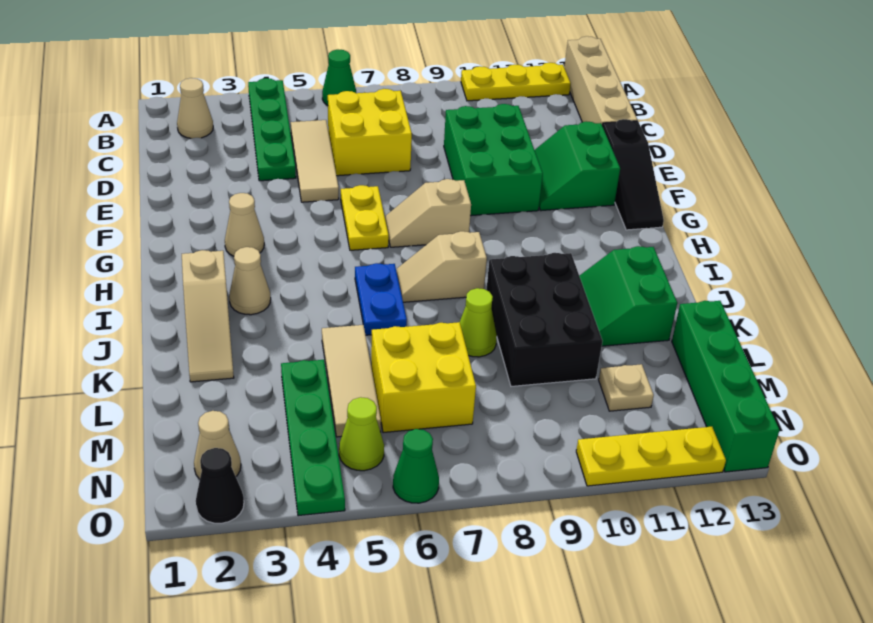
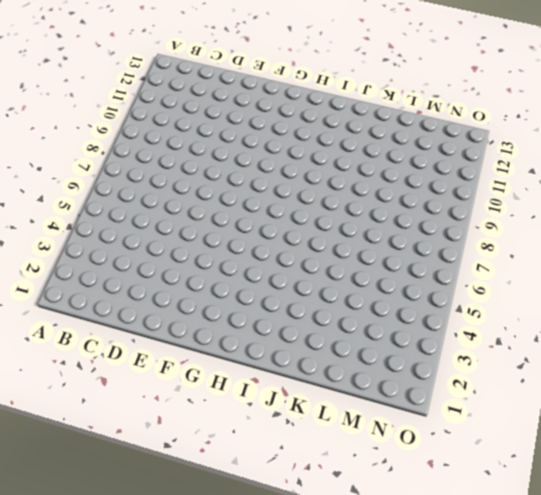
none -> green 1x4 plate [248,78,296,181]
none -> green 1x1 cone [322,50,356,105]
none -> yellow 1x3 plate [461,63,571,101]
none -> tan 1x4 brick [564,36,637,126]

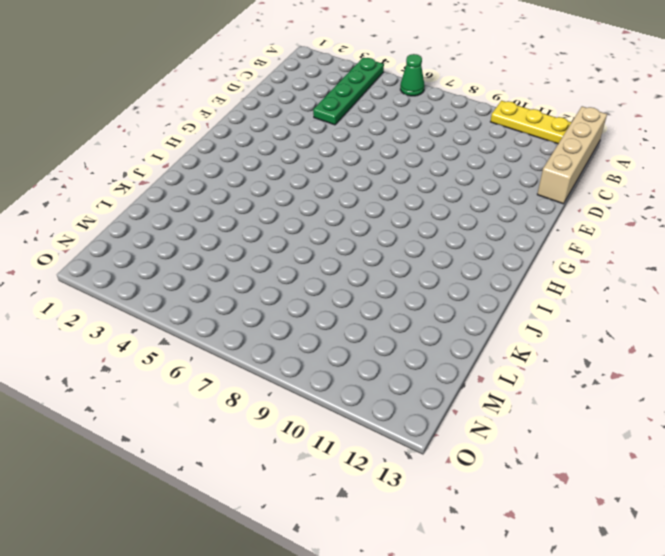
none -> tan 1x1 cone [177,78,213,139]
none -> tan 1x3 tile [291,120,339,202]
none -> yellow 2x2 brick [328,89,412,176]
none -> green 2x3 brick [444,104,543,216]

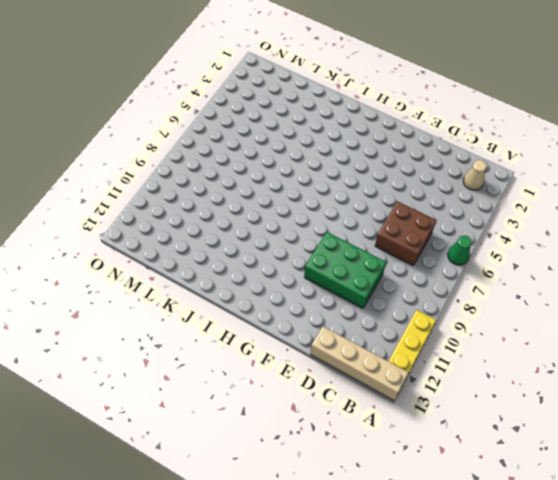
brown 2x2 brick [375,201,436,266] -> yellow 2x2 brick [328,89,412,176]
none -> green 1x4 plate [248,78,296,181]
none -> tan 1x3 tile [291,120,339,202]
none -> green 2x2 slope [535,121,620,211]
none -> black 1x3 slope [603,119,664,230]

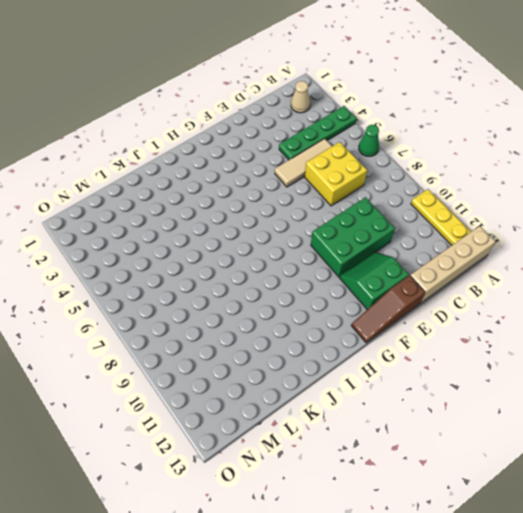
brown 1x3 slope [351,275,425,343] -> black 1x3 slope [603,119,664,230]
none -> yellow 1x2 plate [341,185,389,250]
none -> tan 1x1 cone [225,193,264,256]
none -> tan 1x2 slope [385,179,471,247]
none -> tan 1x3 slope [182,250,234,382]

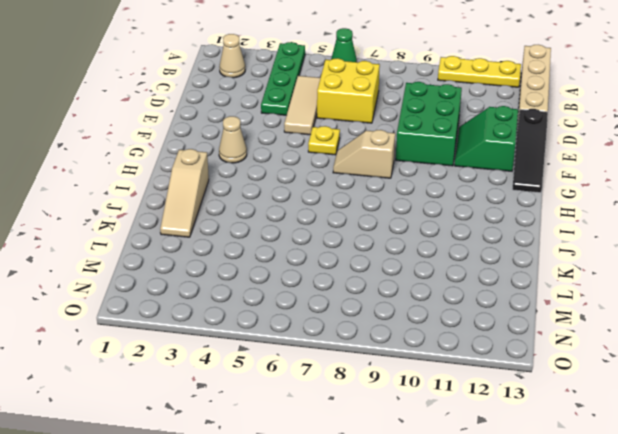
yellow 1x1 plate [308,126,340,155] -> yellow 1x2 plate [341,185,389,250]
none -> tan 1x1 cone [229,247,271,315]
none -> blue 1x2 plate [355,263,407,335]
none -> tan 1x2 slope [397,231,487,302]
none -> black 2x3 brick [487,253,602,386]

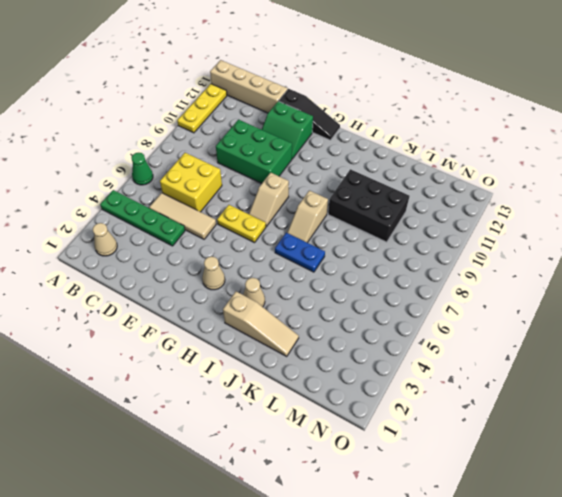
none -> green 2x2 slope [580,246,677,346]
none -> tan 1x3 tile [322,325,381,437]
none -> lime 1x1 cone [460,288,497,357]
none -> green 1x4 plate [281,360,345,516]

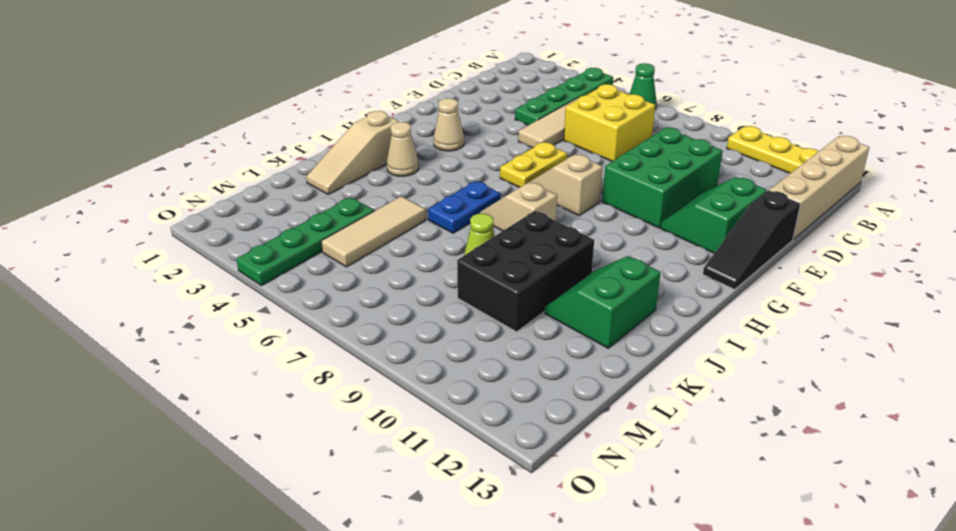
none -> tan 1x1 cone [177,78,213,139]
none -> yellow 2x2 brick [371,322,476,433]
none -> green 1x4 brick [672,301,780,472]
none -> tan 1x1 plate [599,364,654,411]

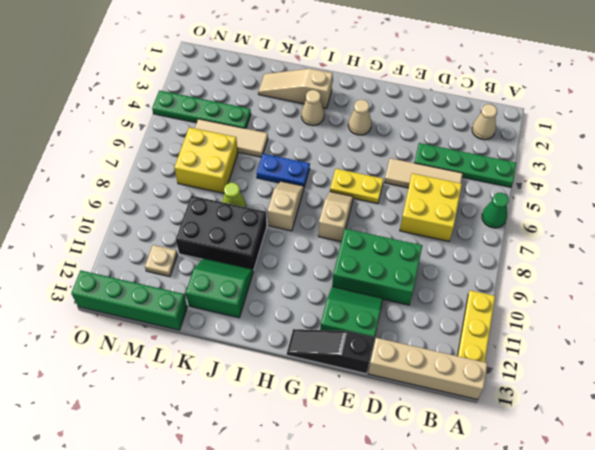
none -> tan 1x1 cone [194,411,241,479]
none -> lime 1x1 cone [339,397,384,471]
none -> black 1x1 cone [196,448,244,523]
none -> green 1x1 cone [393,429,439,503]

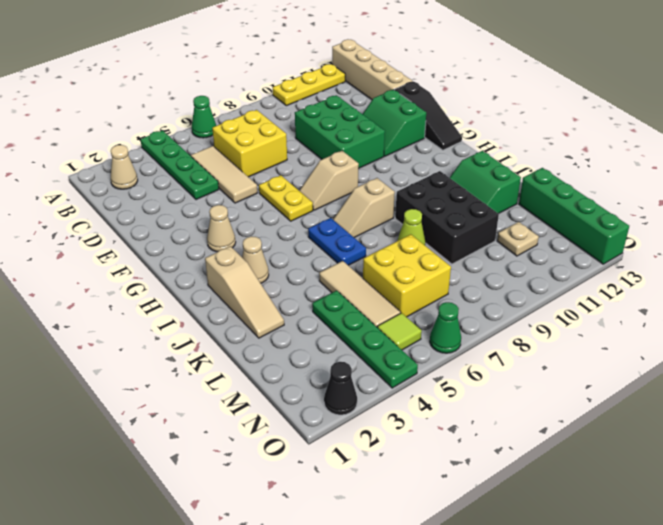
lime 1x1 tile [377,313,422,350] -> lime 1x1 cone [339,397,384,471]
none -> tan 1x1 cone [194,411,241,479]
none -> yellow 1x3 plate [576,427,726,486]

